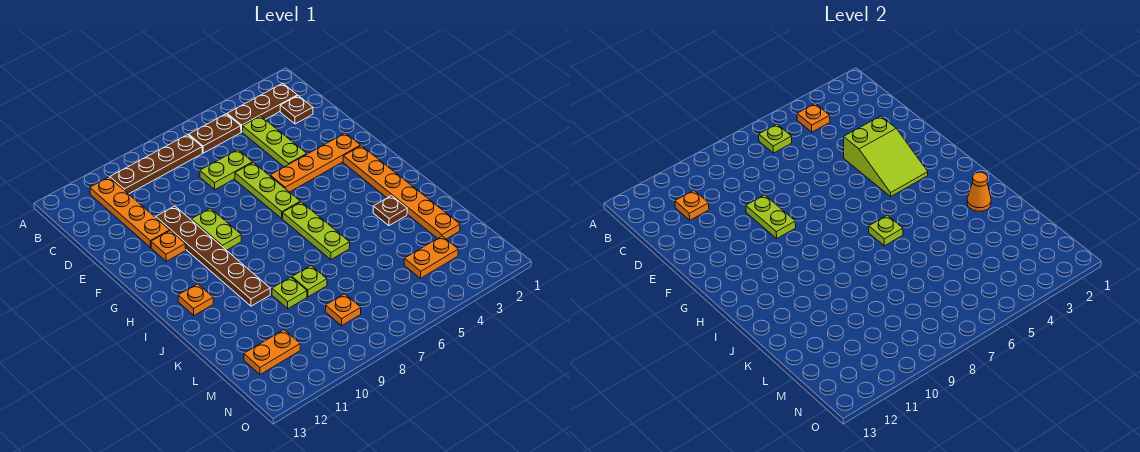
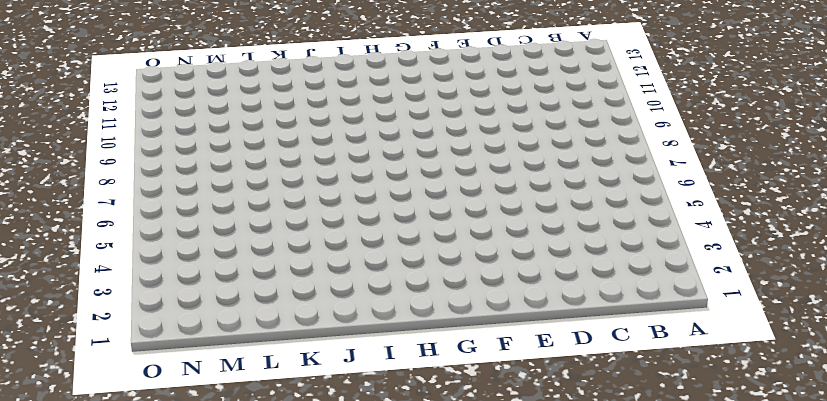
none -> brown 1x3 plate [227,83,297,132]
none -> brown 1x2 plate [189,114,241,153]
none -> brown 1x4 plate [110,135,202,194]

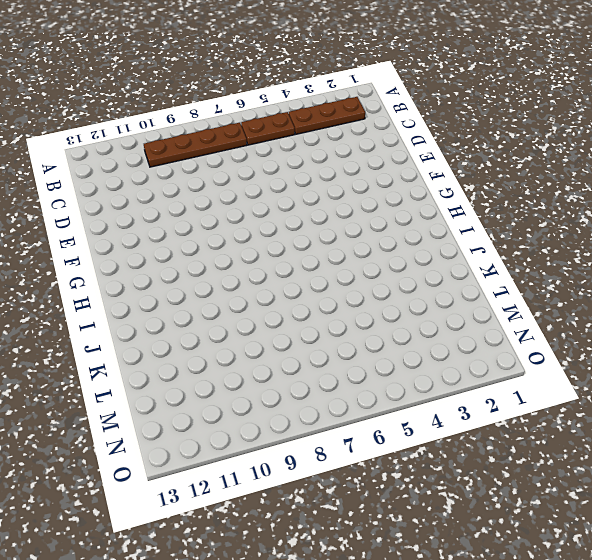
none -> orange 1x4 plate [90,177,170,247]
none -> brown 1x1 plate [280,96,313,124]
none -> lime 1x3 plate [242,116,307,167]

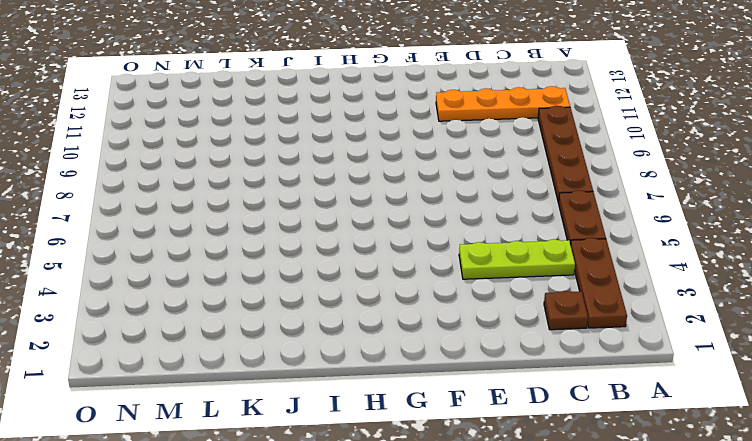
none -> lime 1x2 plate [200,150,253,190]
none -> lime 1x3 plate [235,163,300,219]
none -> brown 1x6 plate [156,206,270,306]

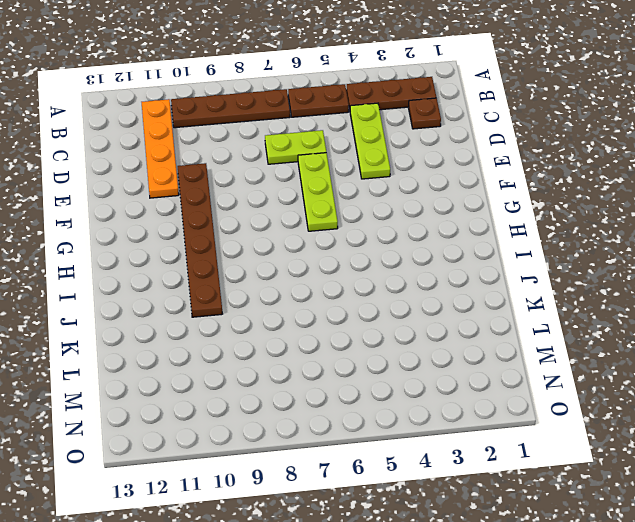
none -> orange 1x4 plate [270,133,361,192]
none -> lime 1x2 plate [191,208,242,250]
none -> orange 1x1 plate [151,231,186,261]

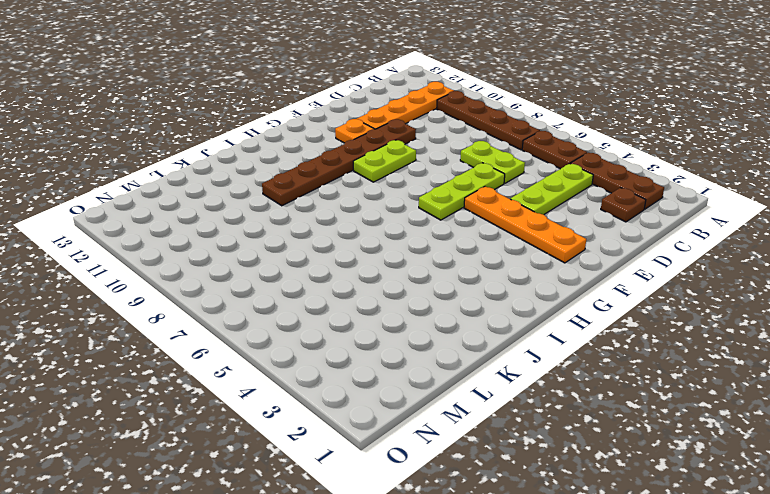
none -> orange 1x6 plate [343,146,460,239]
none -> lime 1x3 plate [283,202,350,260]
none -> orange 1x1 plate [178,284,213,315]

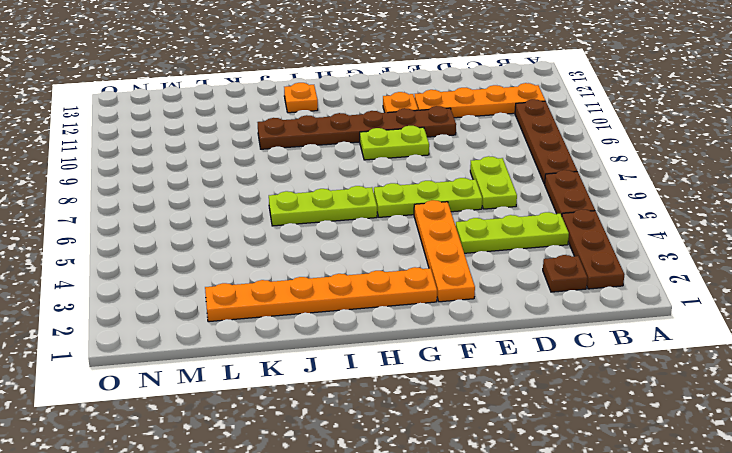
none -> brown 1x1 plate [373,196,407,226]
none -> lime 1x1 plate [292,266,327,297]
none -> lime 1x1 plate [272,277,307,309]

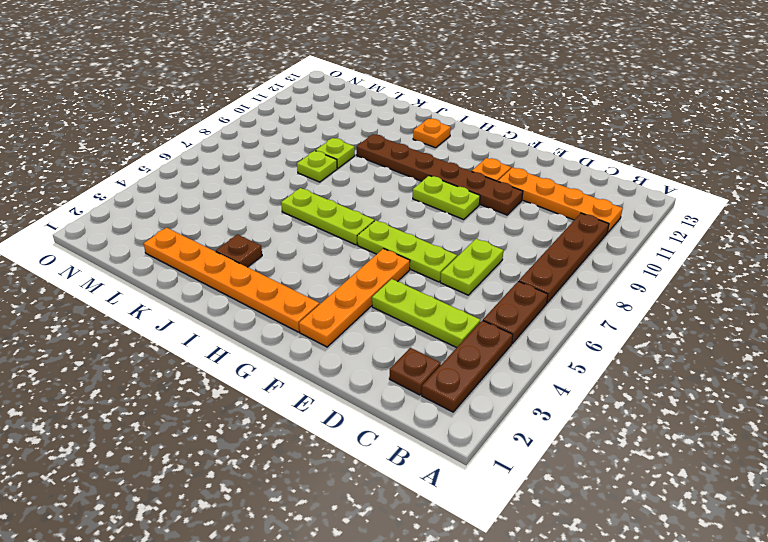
none -> orange 1x2 plate [404,236,458,278]
none -> orange 1x1 plate [325,294,361,326]
none -> orange 1x2 plate [244,330,300,375]

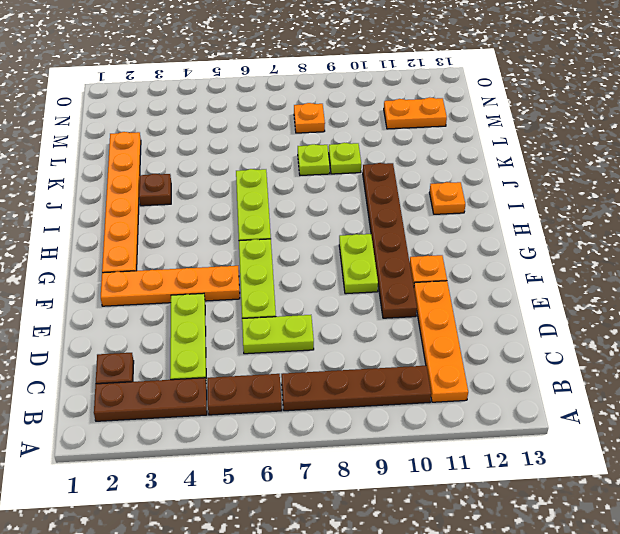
none -> orange 1x2 plate [404,236,458,278]
none -> orange 1x1 plate [797,104,830,132]
none -> lime 1x1 plate [759,124,792,153]

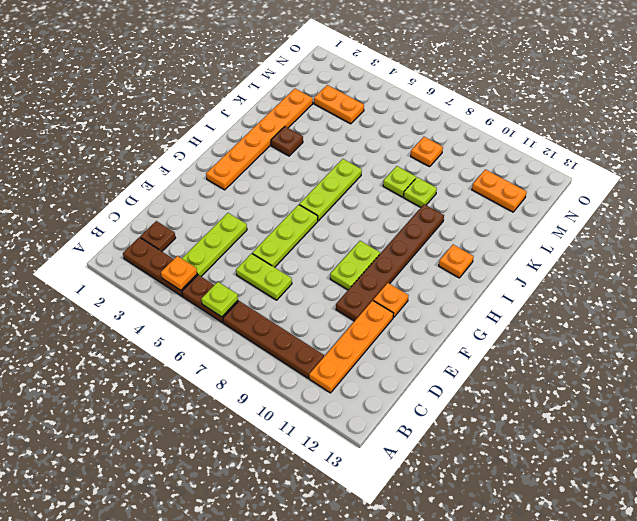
none -> orange 1x4 plate [270,133,361,192]
none -> orange 1x1 plate [675,191,709,220]
none -> lime 2x3 slope [844,116,928,197]

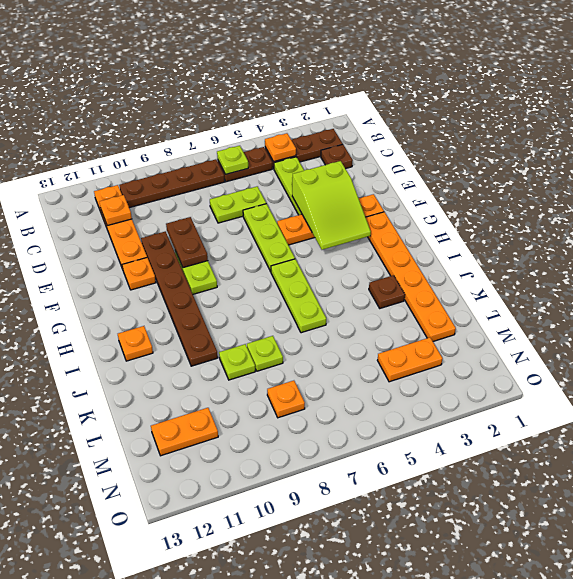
brown 1x2 plate [166,217,208,268] -> lime 1x2 plate [746,195,796,238]
none -> lime 1x1 plate [869,215,903,246]
none -> orange 1x1 cone [967,172,991,211]

